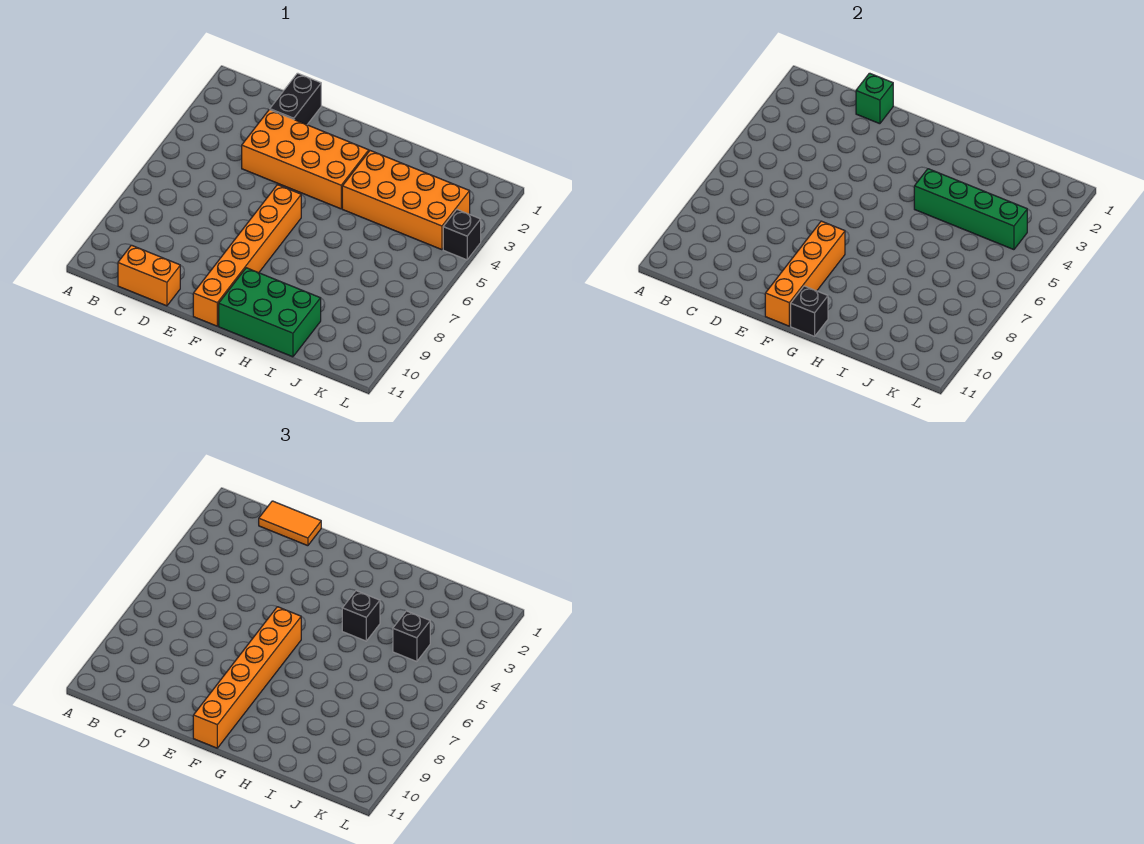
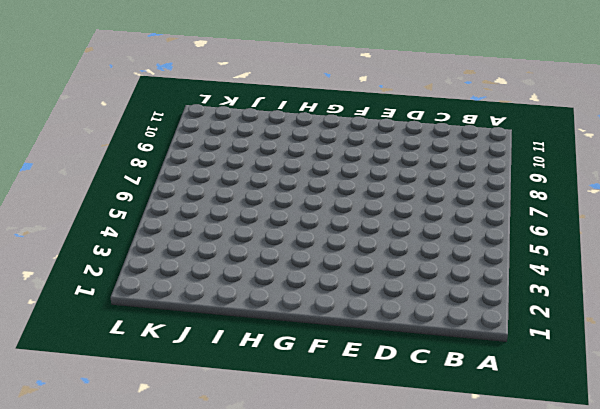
none -> orange 1x2 brick [118,245,180,306]
none -> black 1x2 brick [270,73,321,125]
none -> orange 2x4 brick [242,110,369,209]

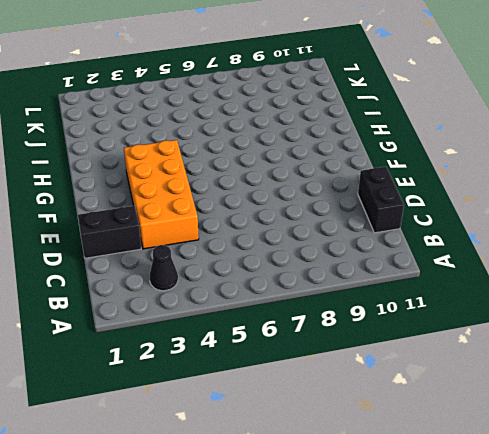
black 1x1 cone [150,245,178,291] -> none
black 1x2 brick [358,167,404,233] -> orange 1x2 brick [118,245,180,306]
none -> orange 1x6 brick [193,185,301,326]
none -> green 2x3 brick [219,268,321,357]
none -> orange 2x4 brick [342,151,470,250]

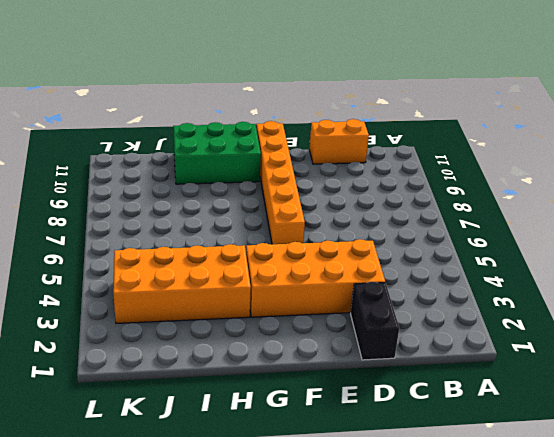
none -> black 1x1 brick [443,210,481,260]
none -> green 1x1 brick [856,73,893,124]
none -> orange 1x4 brick [765,221,845,326]

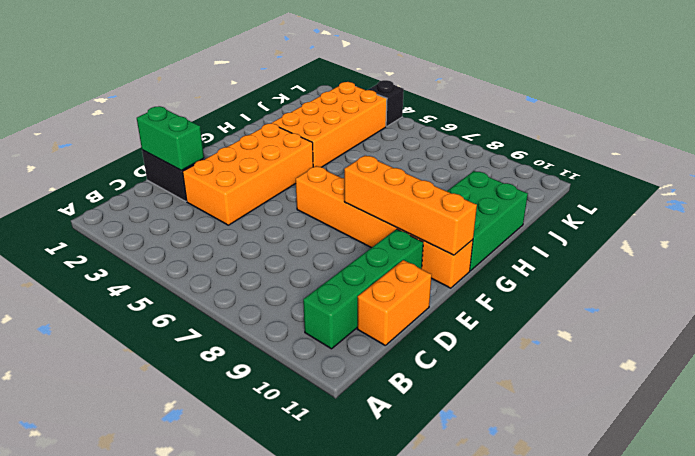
green 1x4 brick [303,229,423,349] -> green 1x4 brick moved to [914,169,1027,250]
green 1x2 brick [137,106,204,170] -> green 1x1 brick [856,73,893,124]
none -> black 1x1 brick [791,286,828,336]
none -> orange 1x2 tile [259,501,321,546]
none -> orange 1x6 brick [193,607,301,748]

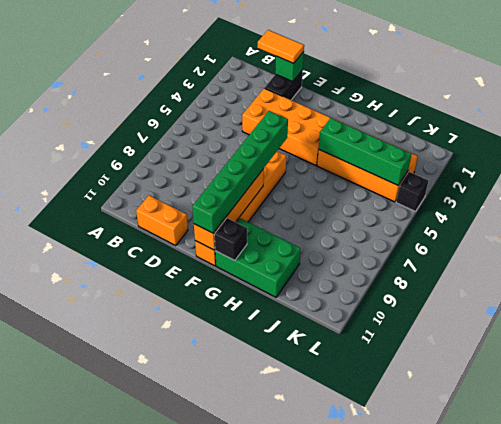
green 1x6 brick [192,111,288,233] -> orange 1x6 brick [193,607,301,748]
none -> black 1x1 brick [342,591,380,641]
none -> black 1x1 brick [393,611,430,661]

